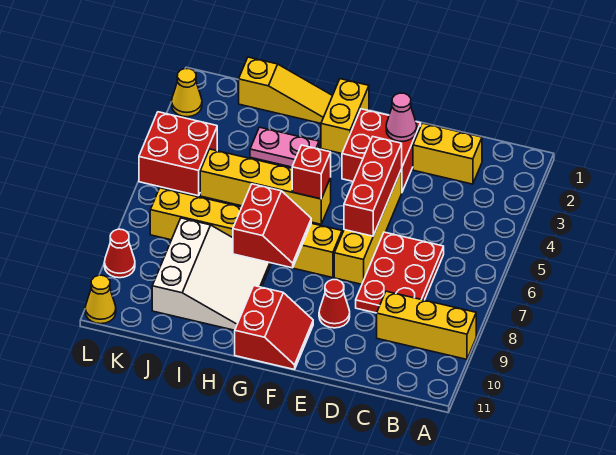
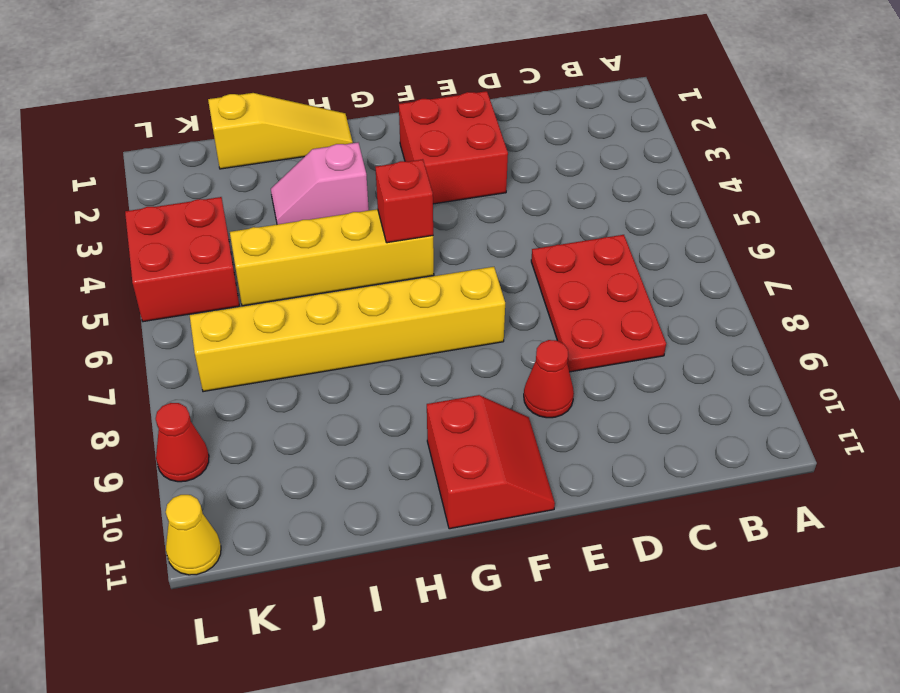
pink 1x2 slope [271,143,369,224] -> pink 1x2 plate [250,127,319,167]
none -> yellow 1x3 brick [377,291,476,359]
none -> yellow 1x2 brick [413,123,482,184]
none -> yellow 1x4 brick [334,169,402,284]

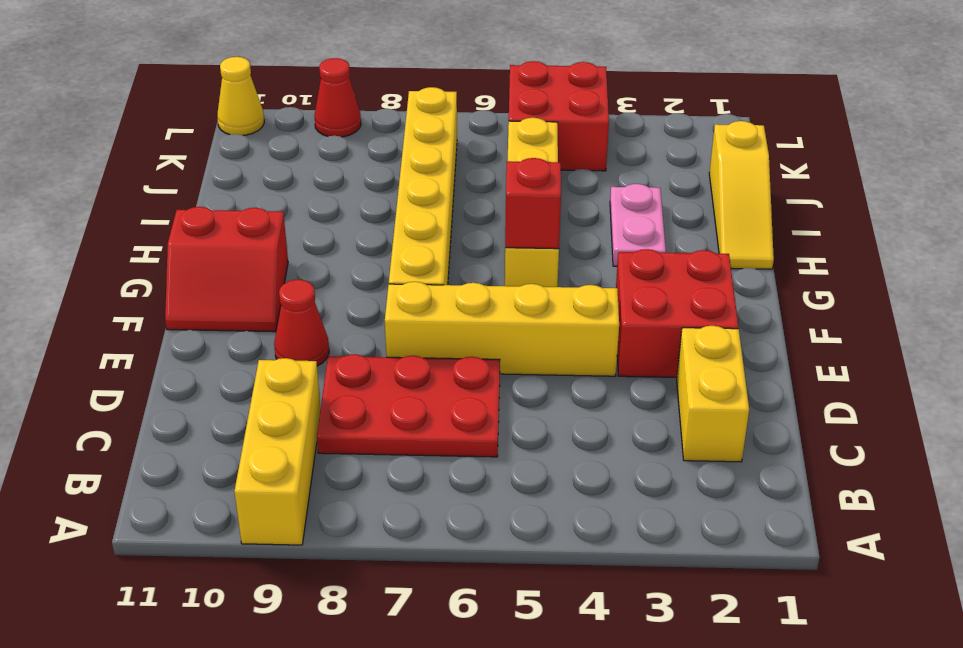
none -> yellow 1x2 brick [321,79,369,154]
none -> white 3x3 slope [152,218,271,330]
none -> yellow 1x1 cone [172,69,202,117]

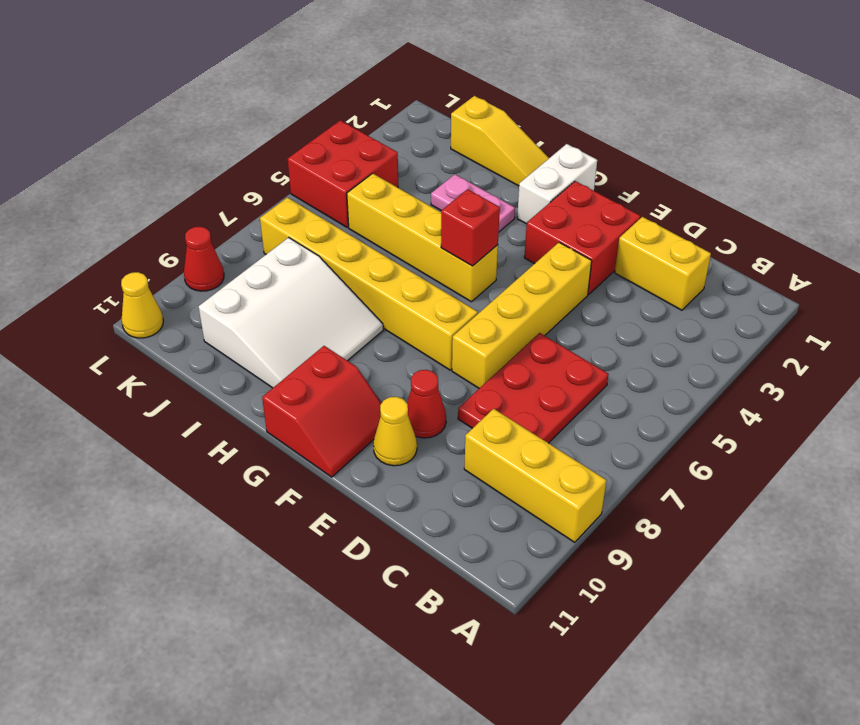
yellow 1x1 cone [373,397,417,466] -> yellow 1x1 cone moved to [172,69,202,117]
white 1x2 brick [517,144,597,224] -> yellow 1x2 brick [321,79,369,154]
none -> pink 1x1 cone [386,93,417,142]
none -> red 1x3 brick [344,137,402,236]
none -> red 2x2 slope [233,184,311,268]

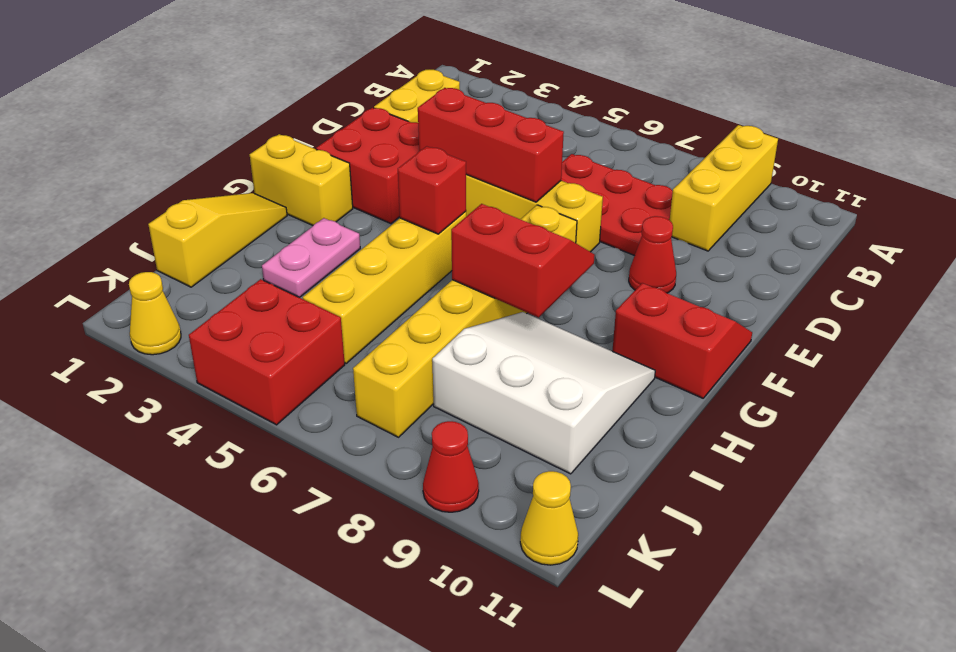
none -> pink 1x1 cone [386,93,417,142]

